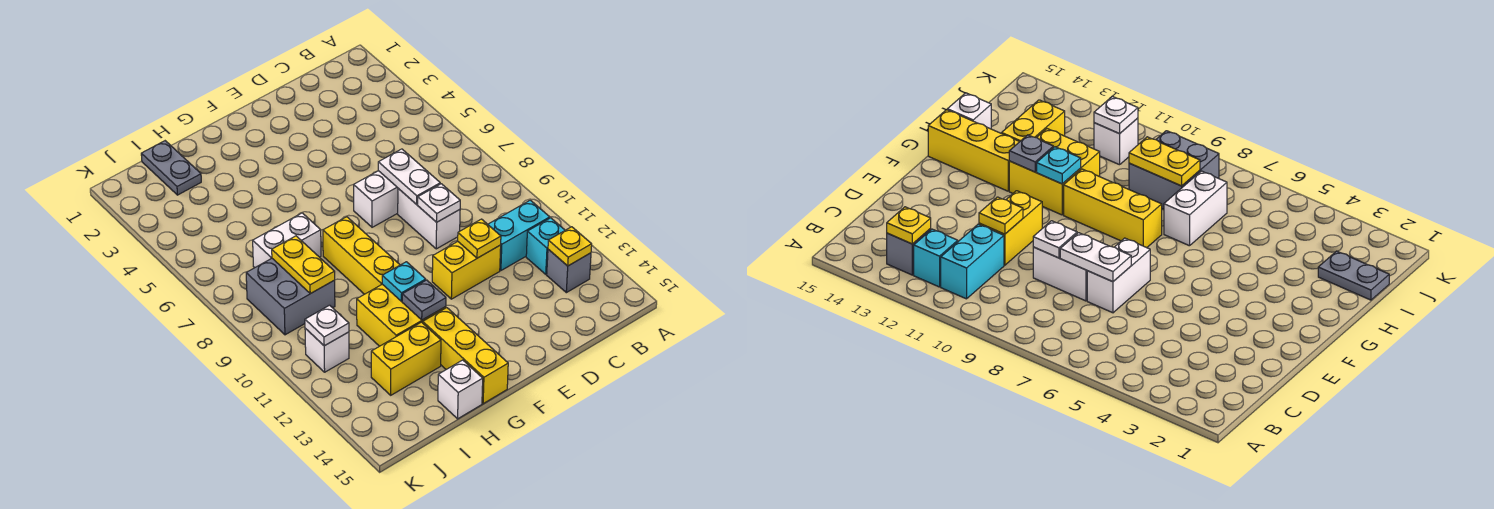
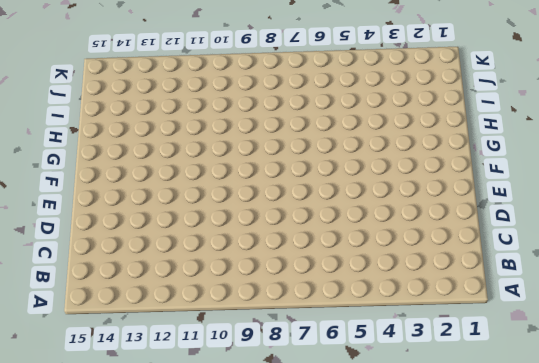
none -> cyan 1x2 brick [488,200,550,270]
none -> cyan 1x1 brick [526,218,565,274]
none -> grey 1x1 brick [547,249,591,293]

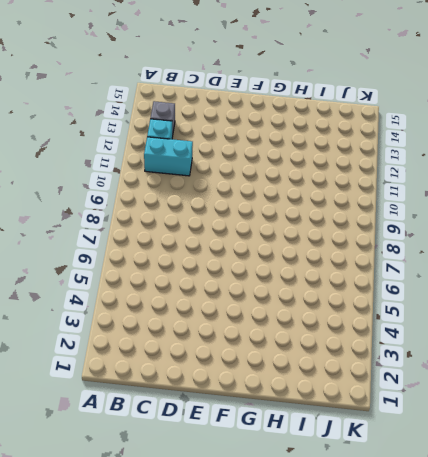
none -> white 1x2 brick [354,171,398,227]
none -> white 1x2 brick [398,188,460,249]
none -> yellow 1x2 brick [432,242,501,299]

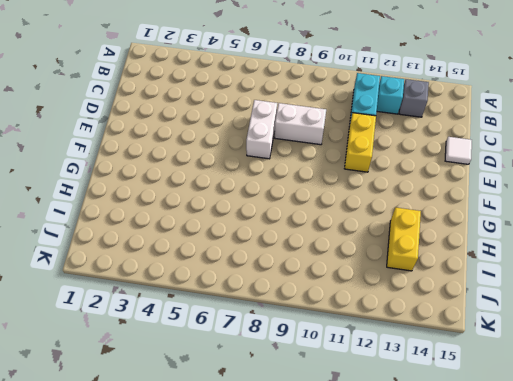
white 1x1 tile [445,137,472,164] -> none
none -> yellow 1x3 brick [323,217,400,294]
none -> yellow 2x2 brick [357,284,446,346]
none -> yellow 1x3 brick [423,308,508,404]

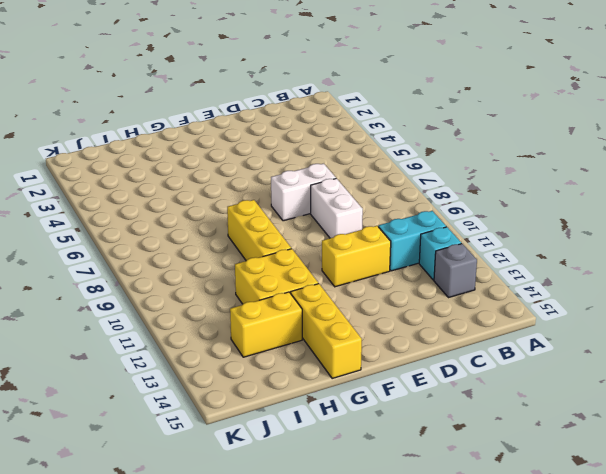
none -> white 1x2 brick [253,213,321,268]
none -> white 1x1 brick [438,360,483,419]
none -> grey 1x2 plate [141,141,201,195]

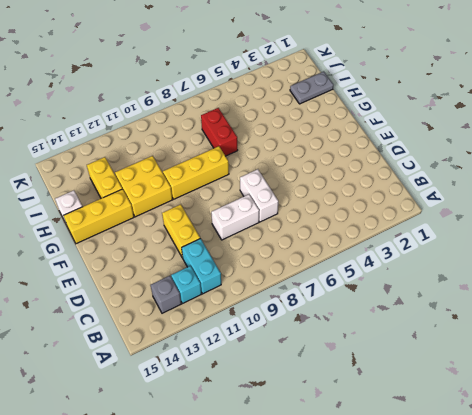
red 1x2 brick [201,108,238,156] -> white 1x2 brick [253,213,321,268]
none -> grey 2x2 brick [246,259,335,335]
none -> white 1x1 brick [305,328,349,372]
none -> yellow 1x1 plate [548,227,592,266]

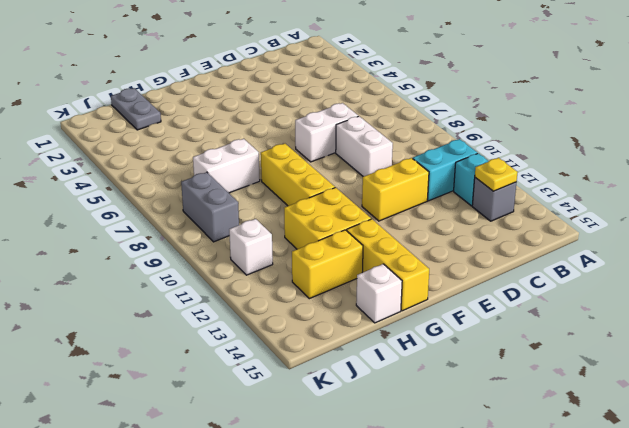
grey 1x2 brick [181,172,239,242] -> grey 2x2 brick [246,259,335,335]
none -> white 1x2 plate [378,149,440,204]
none -> white 1x1 plate [418,184,460,222]
none -> yellow 1x1 plate [458,219,501,258]

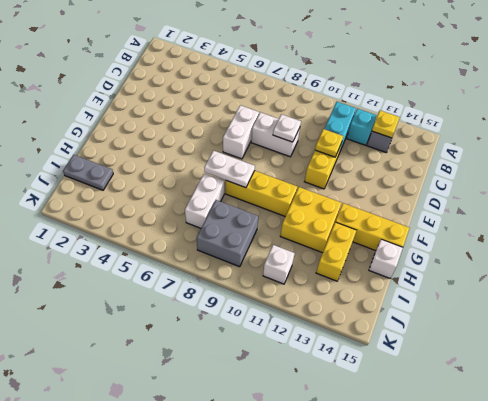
white 1x2 plate [204,151,255,188] -> white 1x2 plate moved to [378,149,440,204]
none -> cyan 1x1 plate [382,262,426,301]
none -> grey 1x1 plate [402,280,446,320]
none -> yellow 1x2 plate [272,236,335,294]

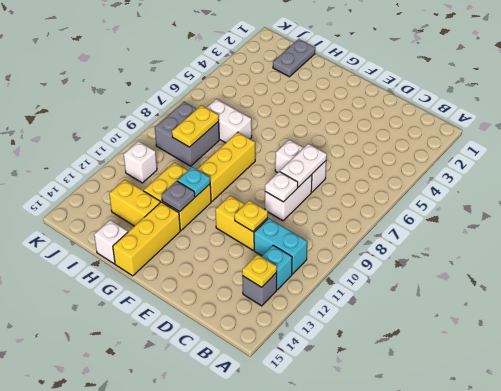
none -> white 1x1 plate [305,305,349,346]

